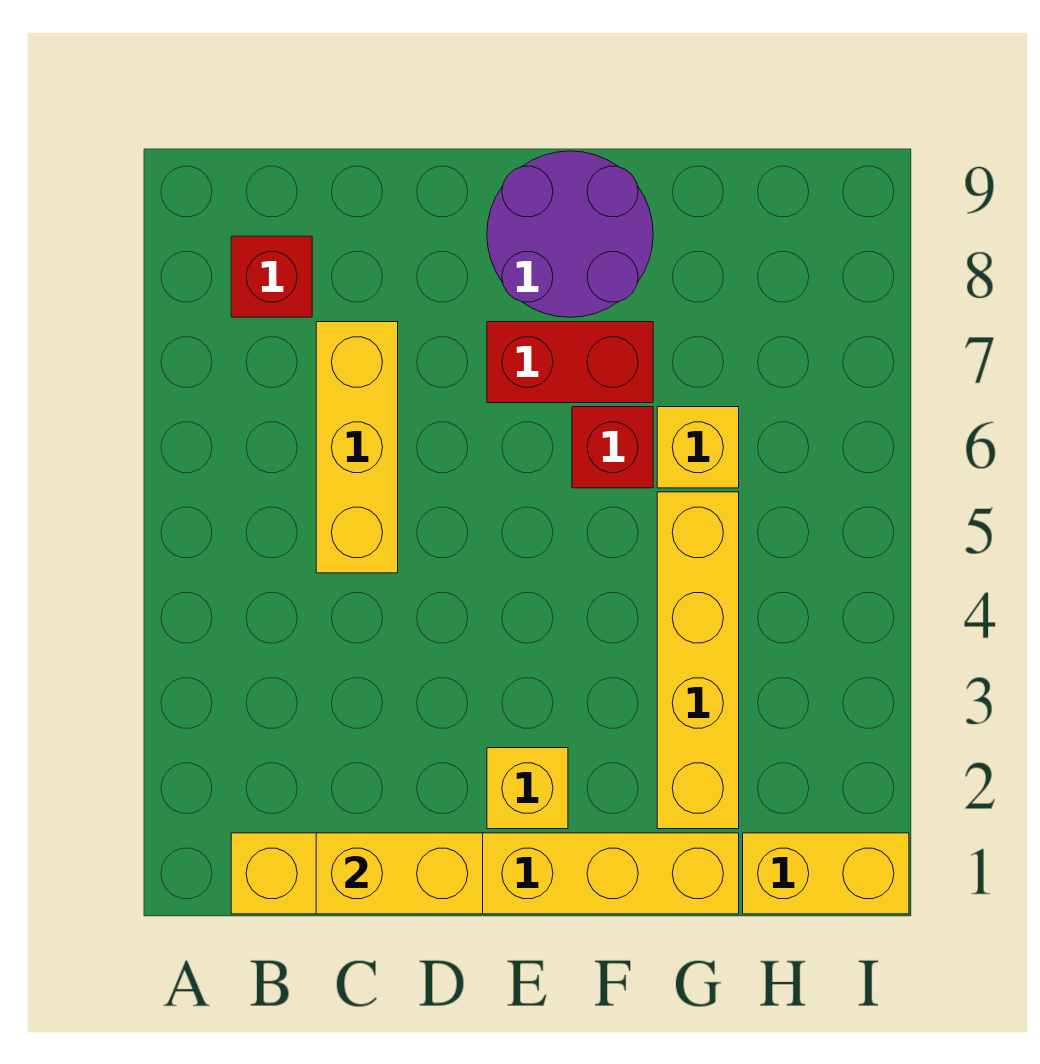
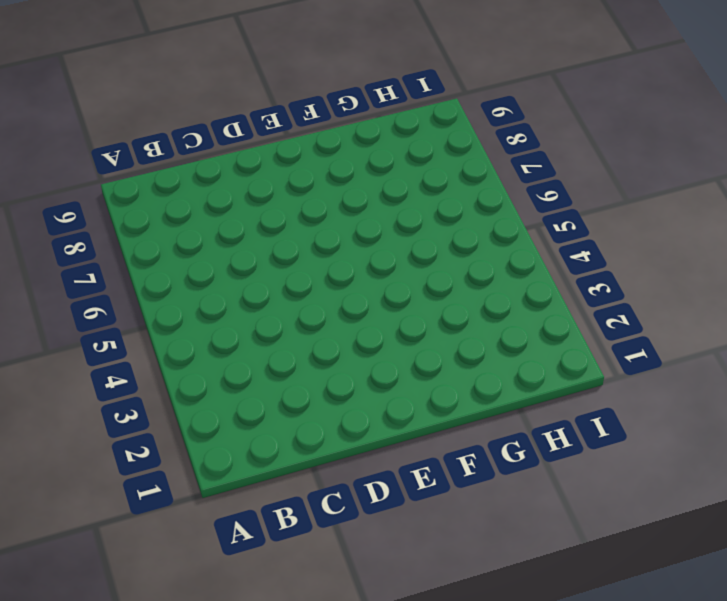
none -> yellow 1x6 brick [231,833,739,914]
none -> red 1x1 brick [231,236,312,317]

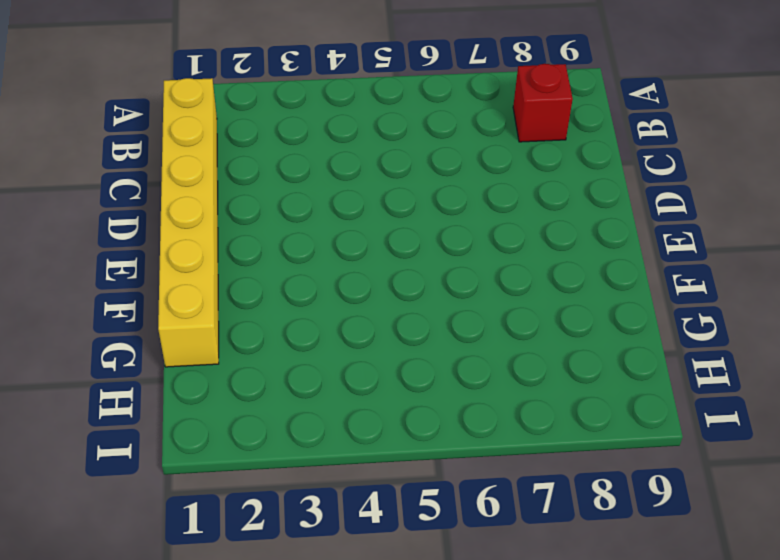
none -> yellow 1x3 brick [316,322,398,573]
none -> yellow 1x1 brick [487,748,568,829]

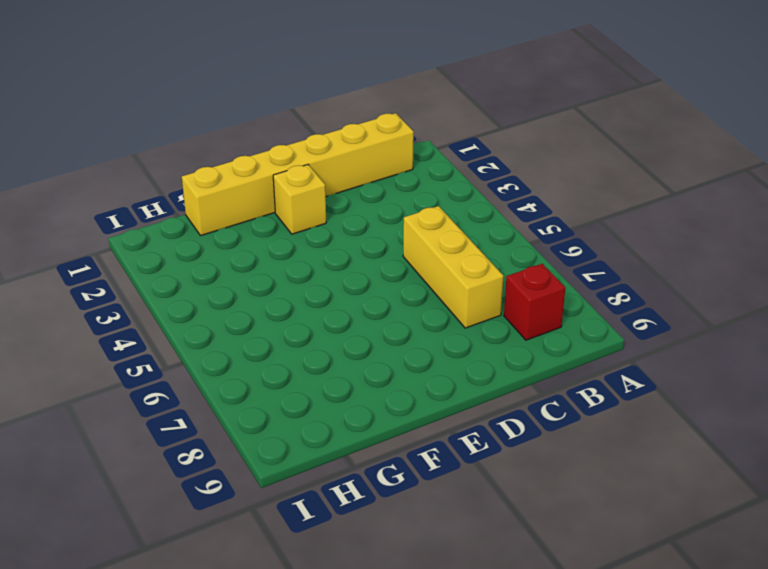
none -> red 1x2 brick [487,322,653,403]
none -> purple 2x2 round brick [487,151,653,317]

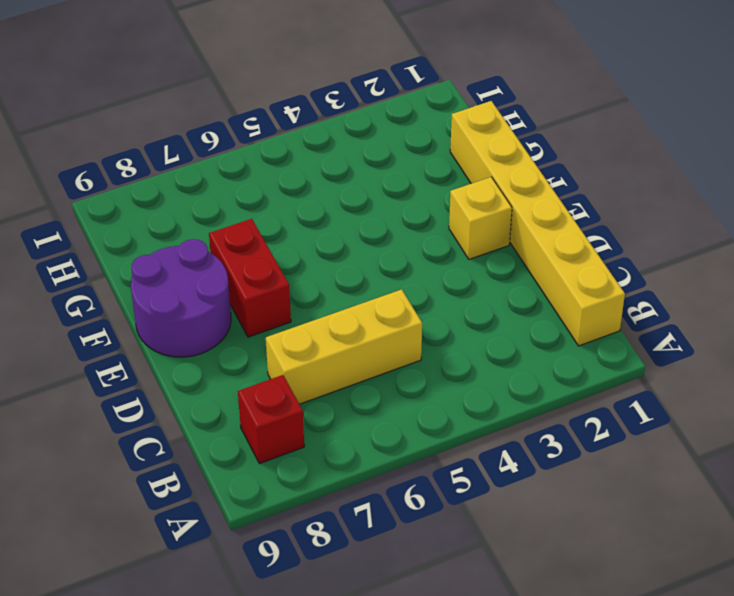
none -> red 1x1 brick [572,407,653,488]
none -> yellow 1x4 brick [657,492,739,829]

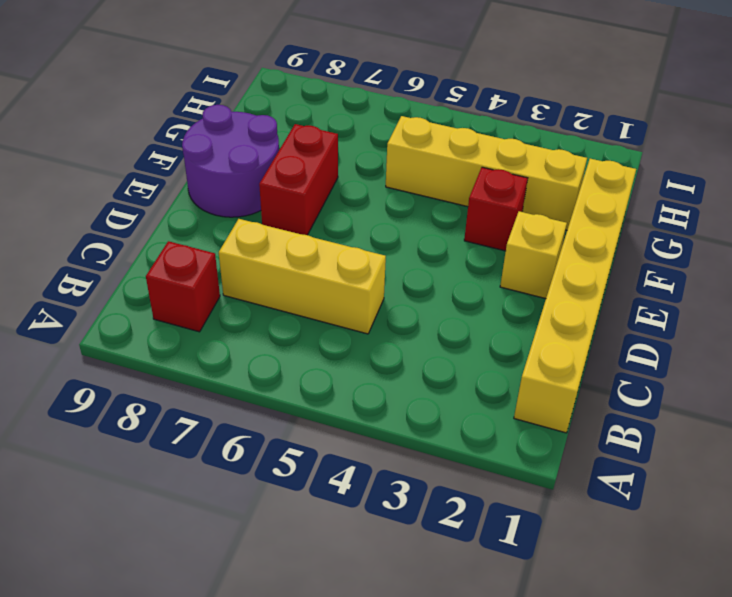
red 1x1 brick [464,167,528,251] -> red 1x1 brick moved to [572,407,653,488]
none -> yellow 1x1 brick [657,407,739,488]
none -> yellow 1x2 brick [743,833,909,914]

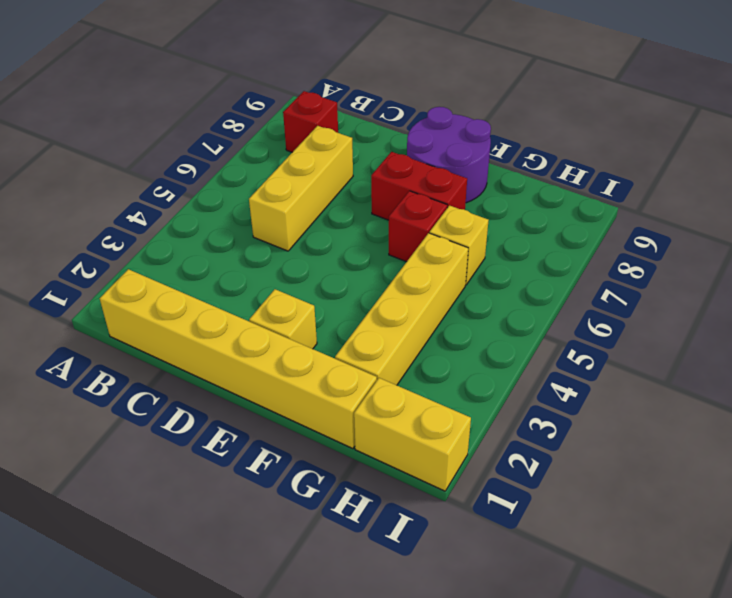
none -> yellow 1x2 brick [316,833,483,914]

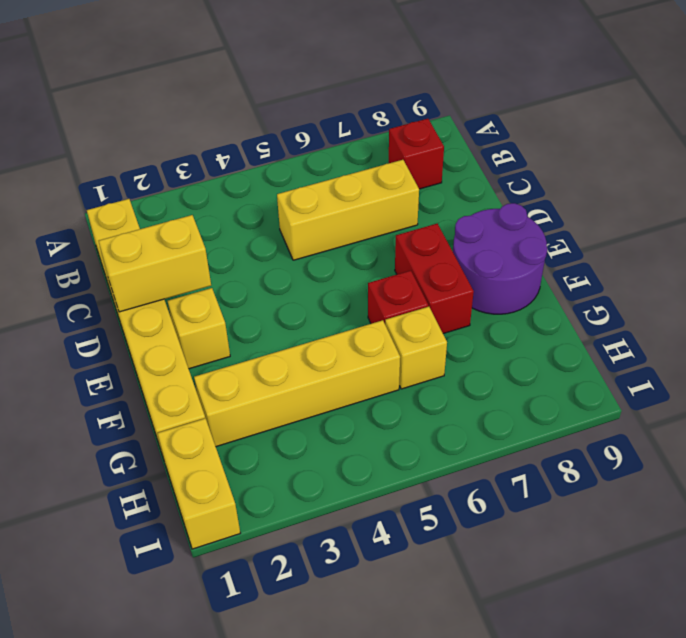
yellow 1x2 brick [99,215,211,312] -> yellow 1x2 brick turned to [316,833,483,914]

